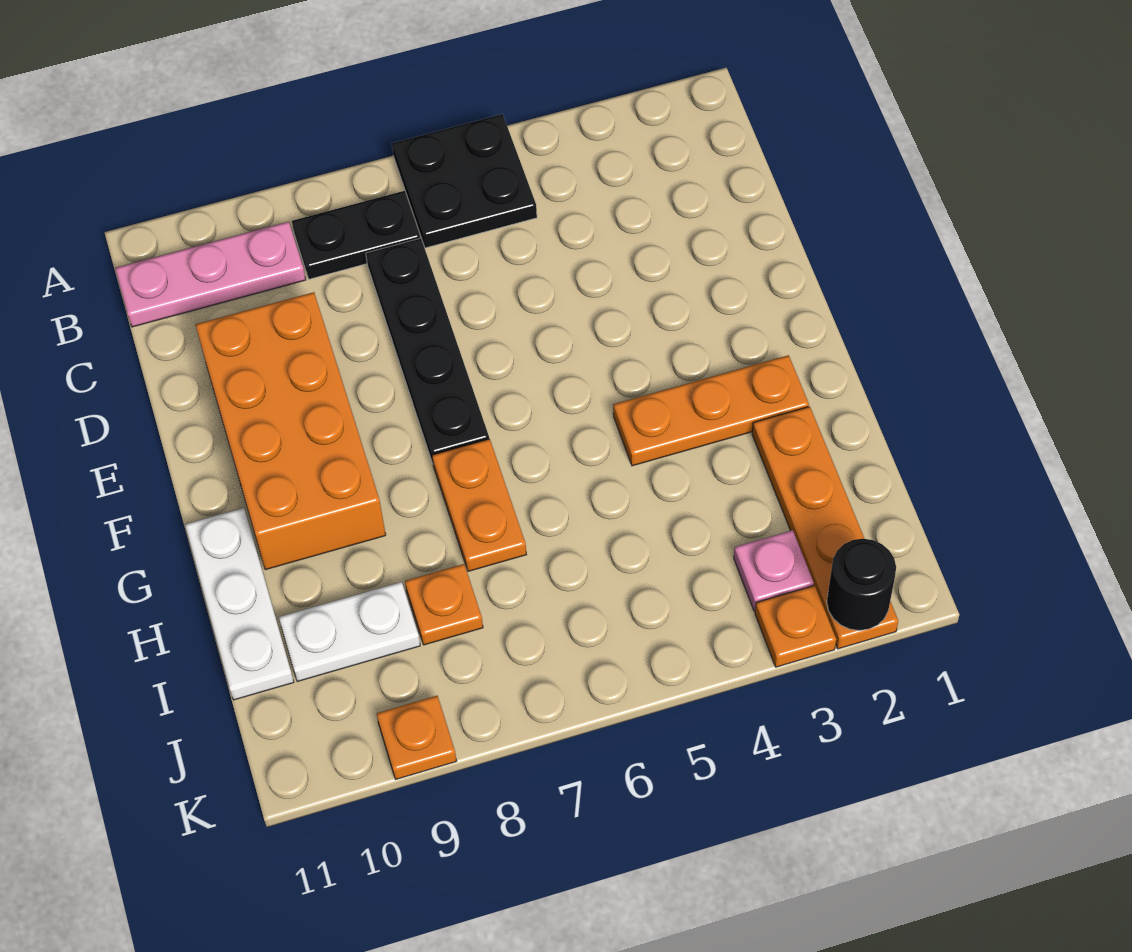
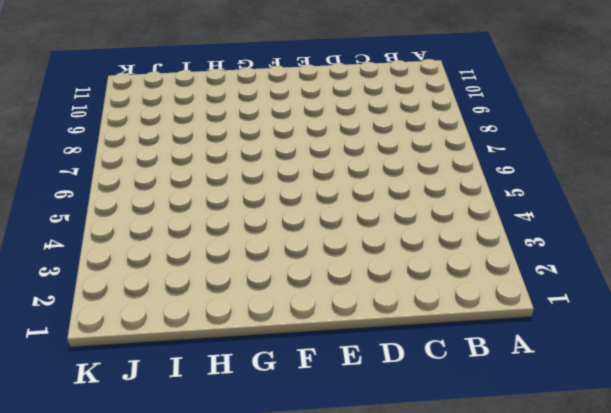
none -> black 2x2 plate [392,114,537,248]
none -> black 1x2 plate [292,191,421,279]
none -> pink 1x3 plate [115,222,306,327]

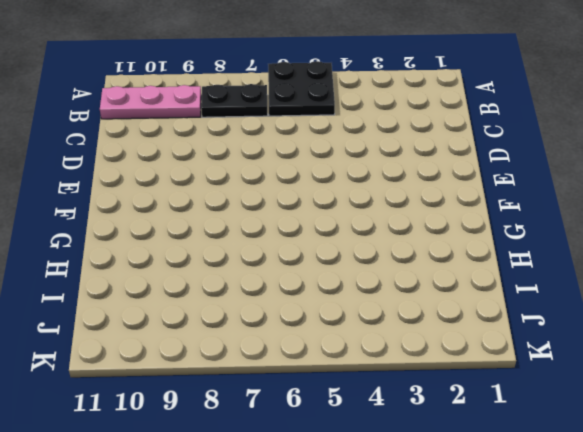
none -> black 1x4 plate [366,238,489,463]
none -> orange 2x4 brick [195,292,386,570]
none -> orange 1x3 plate [613,355,809,466]

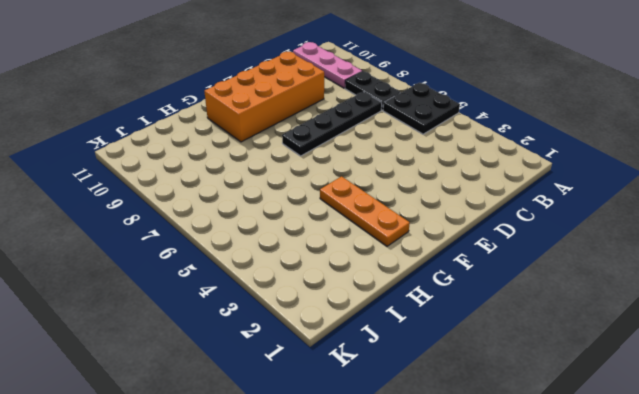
none -> orange 1x2 plate [432,439,526,571]
none -> white 1x3 plate [185,508,294,700]
none -> orange 1x4 plate [752,407,898,649]

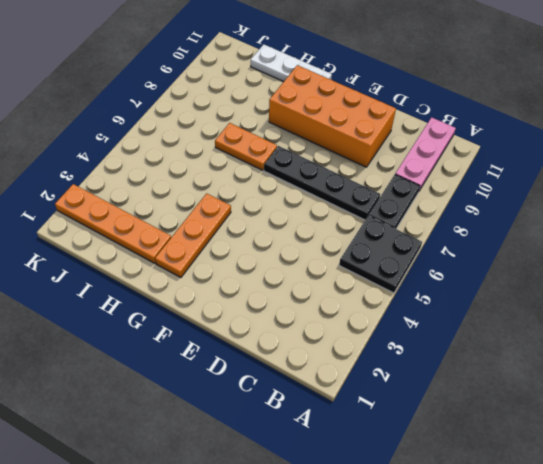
none -> orange 1x1 plate [405,564,483,645]
none -> white 1x2 plate [279,582,420,682]
none -> pink 1x1 plate [734,530,814,611]

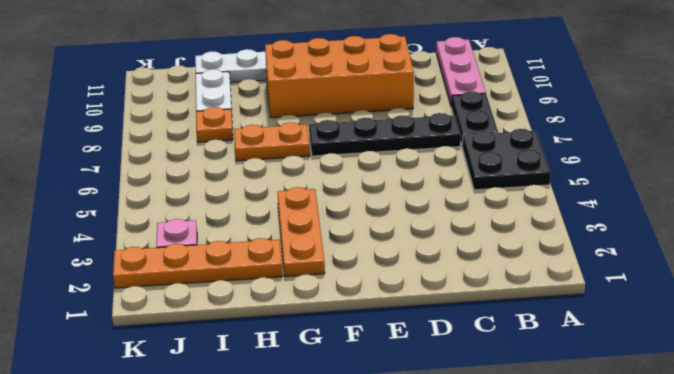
none -> orange 1x1 plate [755,585,836,667]
none -> orange 1x1 plate [377,696,456,779]
none -> black 1x1 round brick [827,539,896,631]

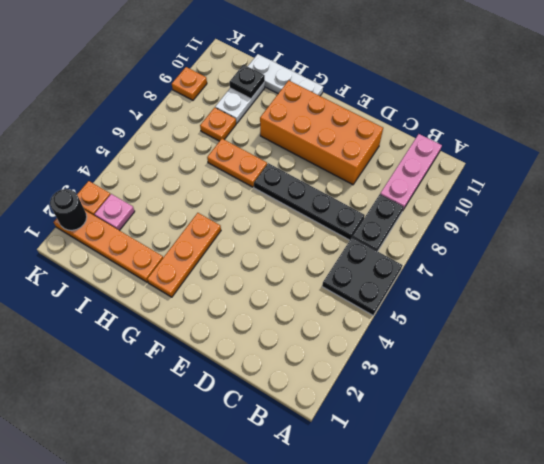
black 1x1 plate [230,65,265,99] -> none

